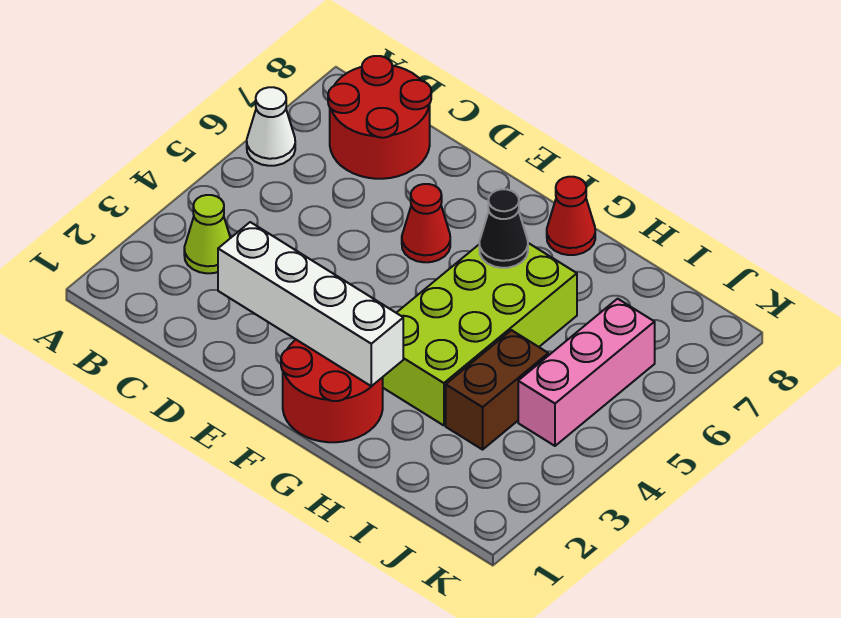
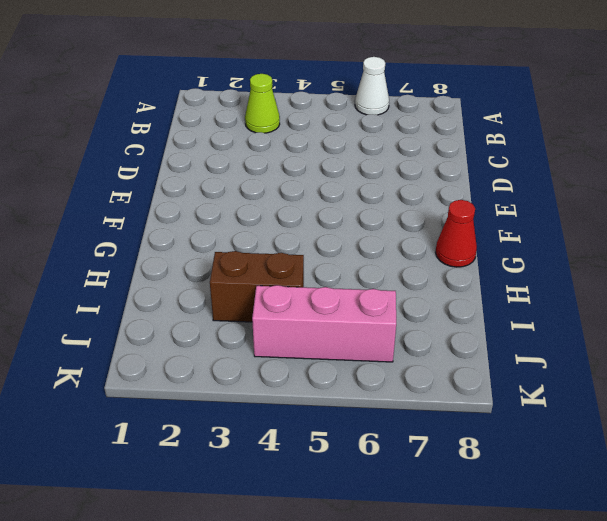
none -> red 2x2 round brick [328,56,431,179]
none -> red 1x1 cone [402,184,450,262]

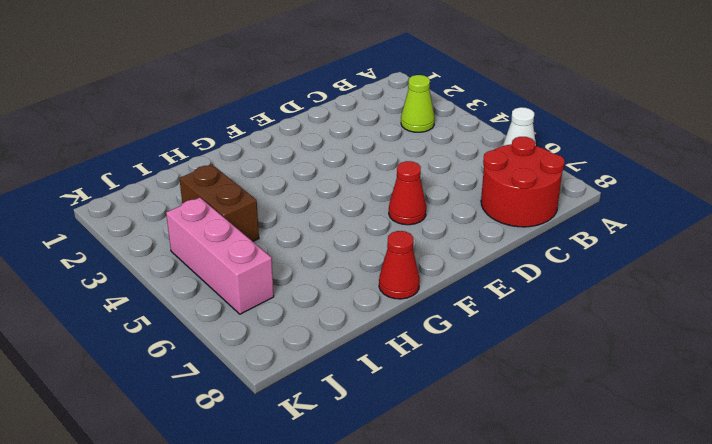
none -> red 2x2 round brick [281,340,383,442]
none -> lime 2x4 brick [383,243,577,425]

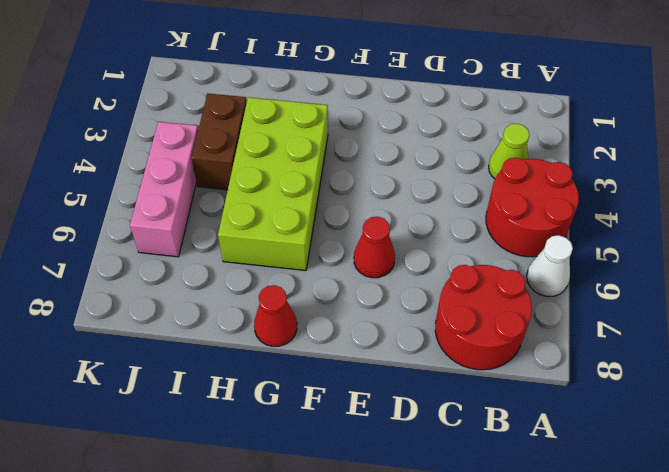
red 2x2 round brick [486,158,579,257] -> red 2x2 round brick moved to [281,340,383,442]
none -> white 1x4 brick [218,222,403,386]
none -> black 1x1 cone [479,189,528,268]

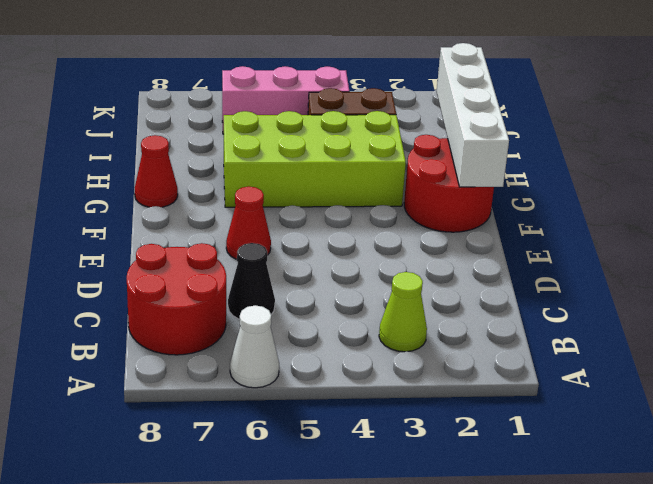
black 1x1 cone [228,243,275,319] -> black 1x1 cone moved to [479,189,528,268]
white 1x4 brick [437,43,509,187] -> white 1x4 brick moved to [218,222,403,386]

